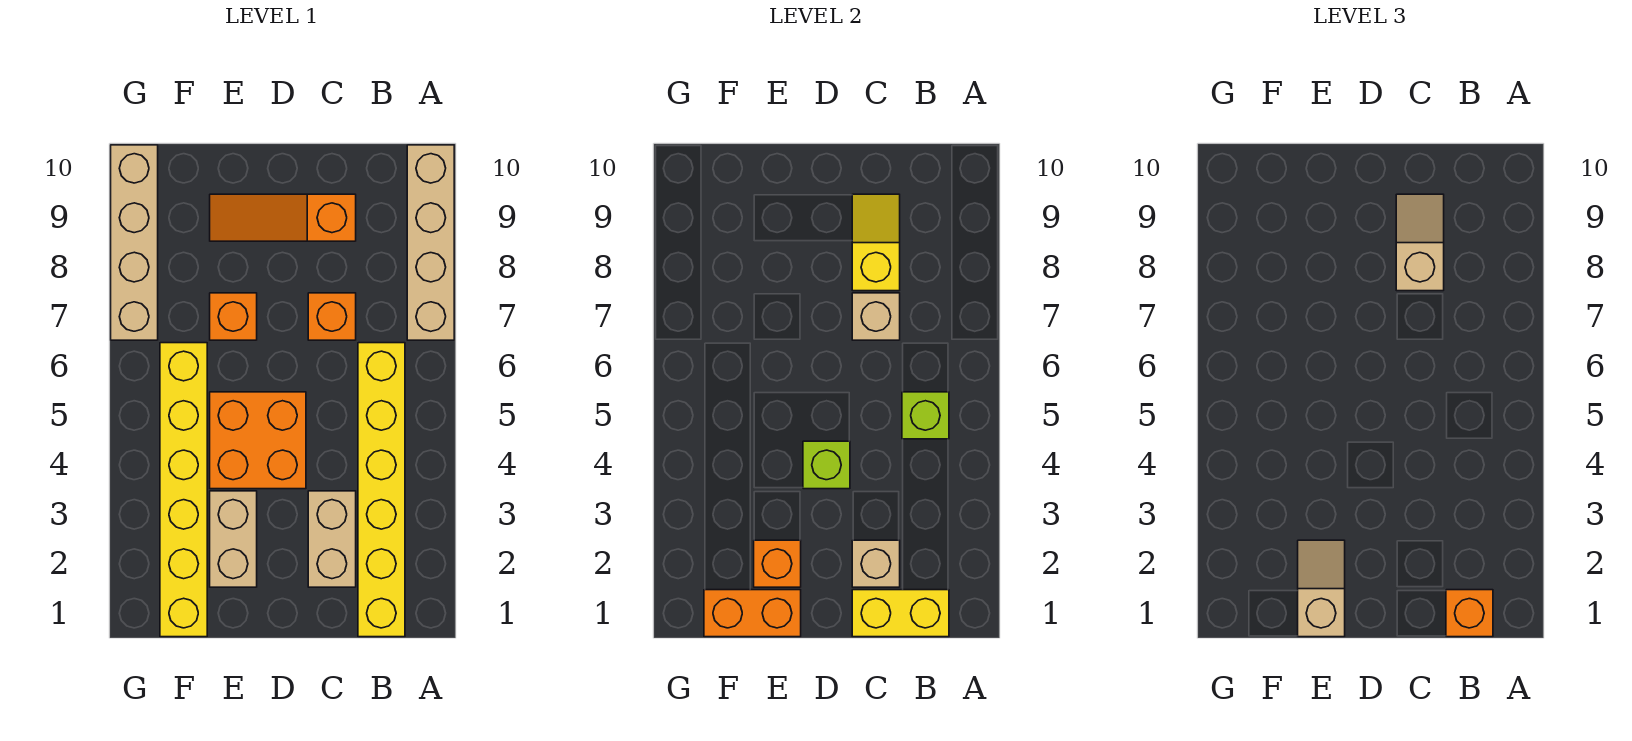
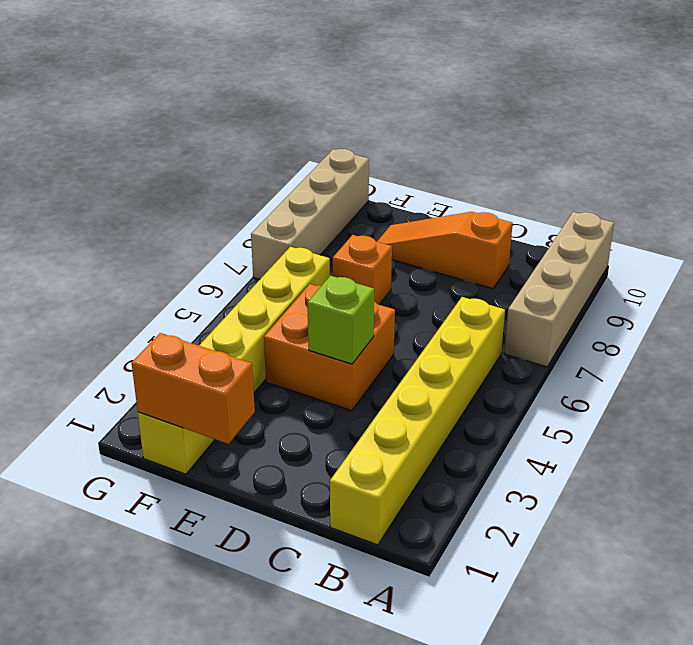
none -> tan 1x2 brick [308,491,356,587]
none -> orange 1x1 brick [308,293,356,340]
none -> tan 1x2 brick [210,491,257,587]

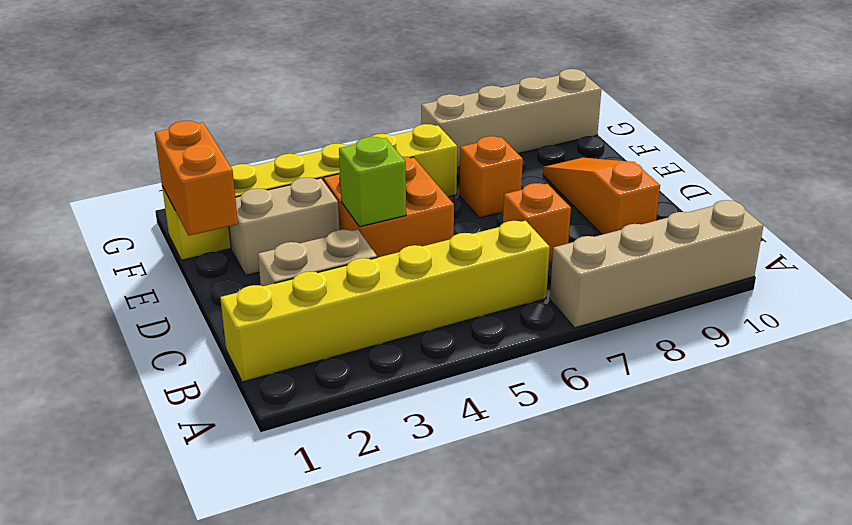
none -> yellow 1x2 brick [852,590,949,637]
none -> lime 1x1 brick [902,392,949,439]
none -> tan 1x1 brick [852,540,900,587]

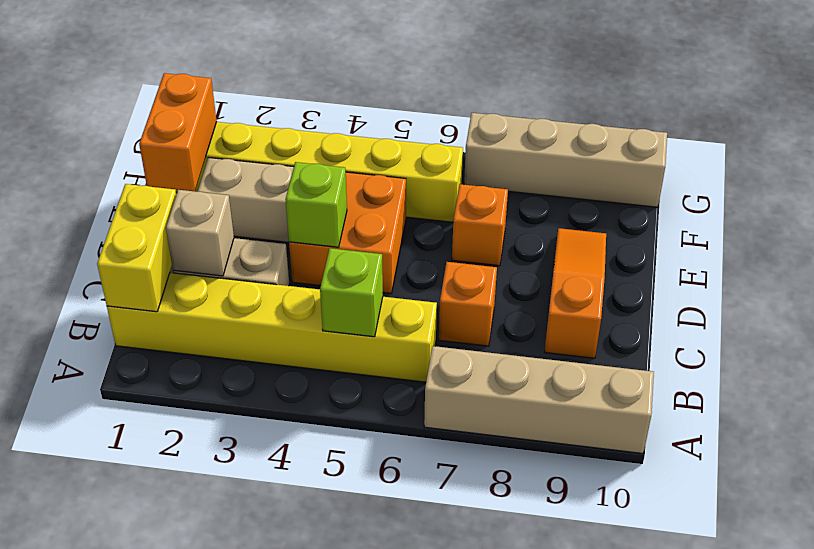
none -> tan 1x1 brick [852,293,900,340]
none -> yellow 1x2 slope [852,194,900,291]
none -> orange 1x1 brick [754,540,801,587]

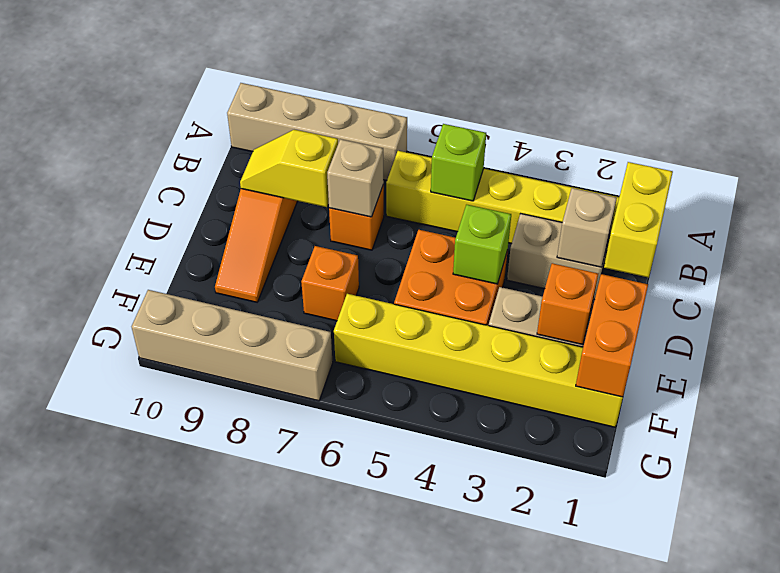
none -> orange 1x1 brick [1446,590,1493,637]
none -> tan 1x2 slope [1396,194,1444,291]
none -> tan 1x2 slope [1298,540,1345,637]

